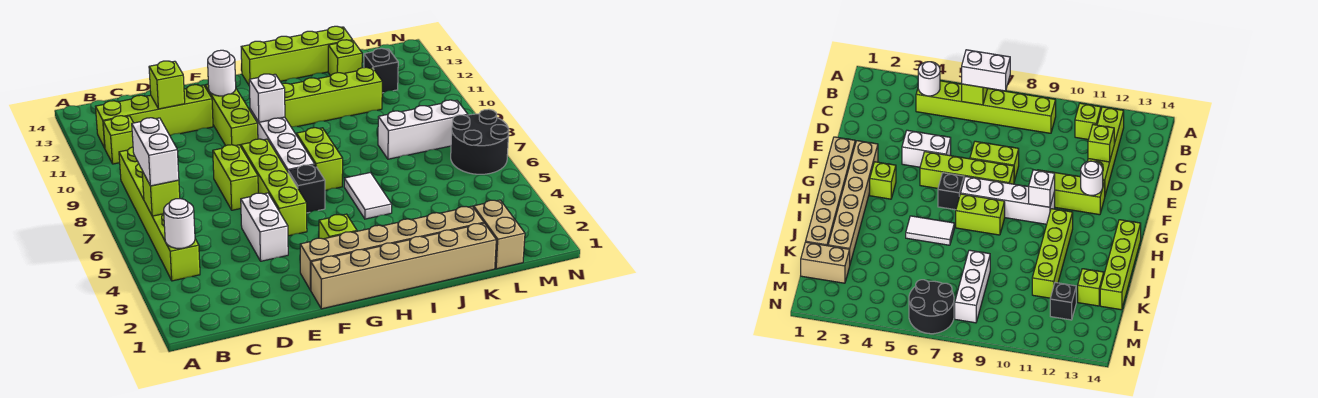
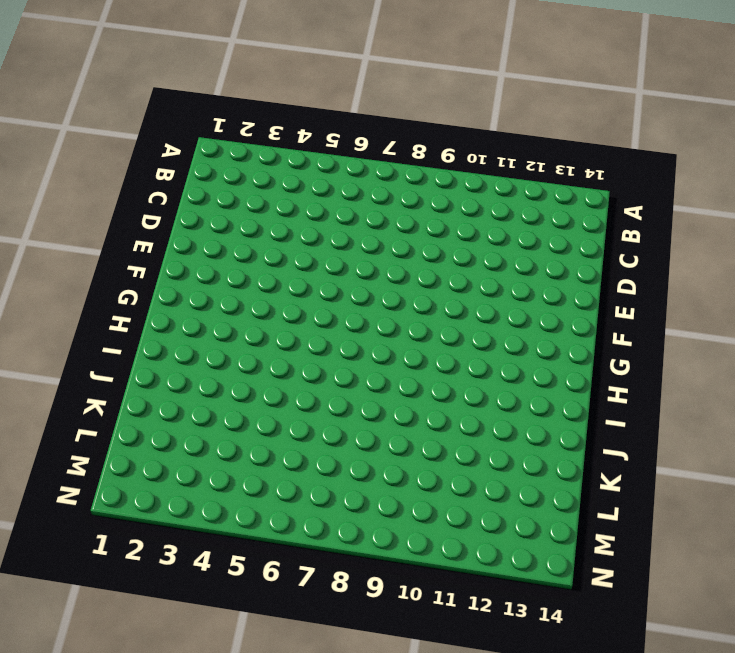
none -> lime 1x6 brick [119,147,200,281]
none -> lime 1x1 brick [103,116,133,164]
none -> lime 1x4 brick [95,85,213,148]

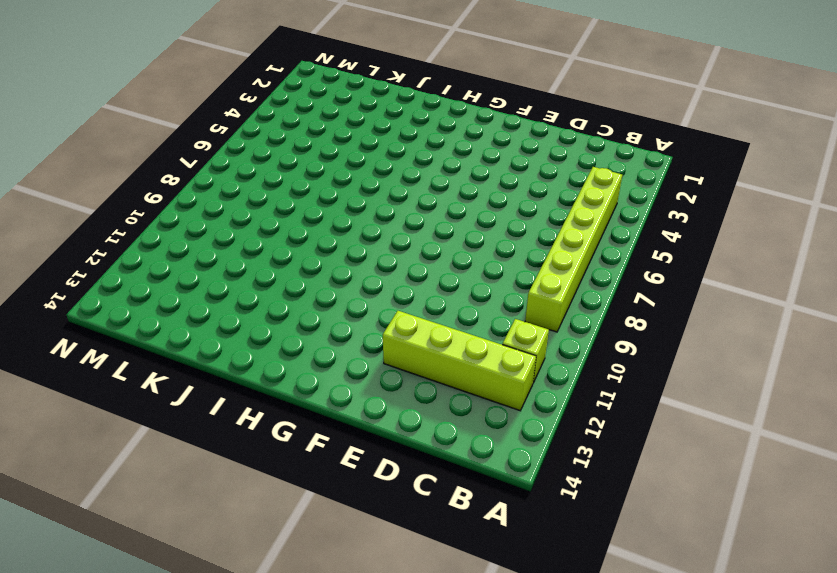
none -> white 1x2 brick [241,193,288,261]
none -> lime 1x2 brick [213,145,258,210]
none -> tan 1x6 brick [311,223,496,309]

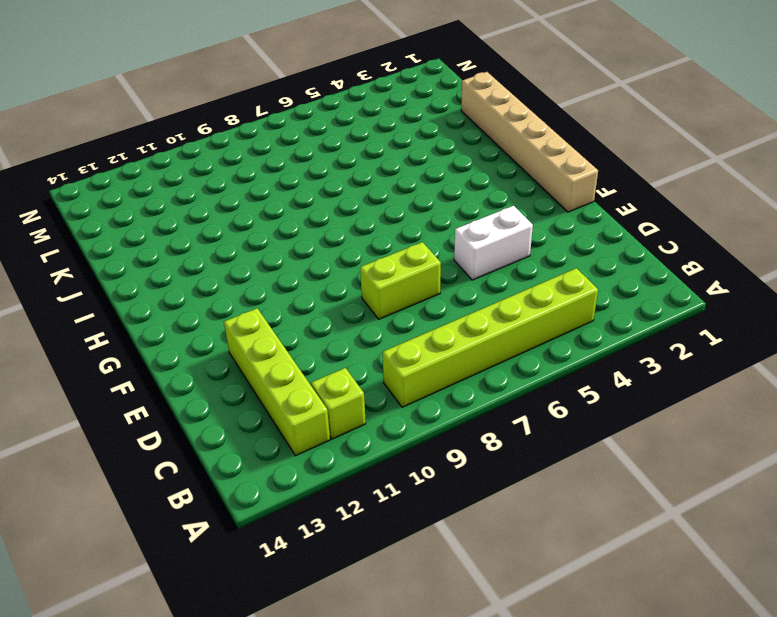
none -> tan 1x6 brick [300,206,484,290]
none -> lime 1x4 brick [241,139,307,236]
none -> lime 1x3 brick [205,84,258,146]

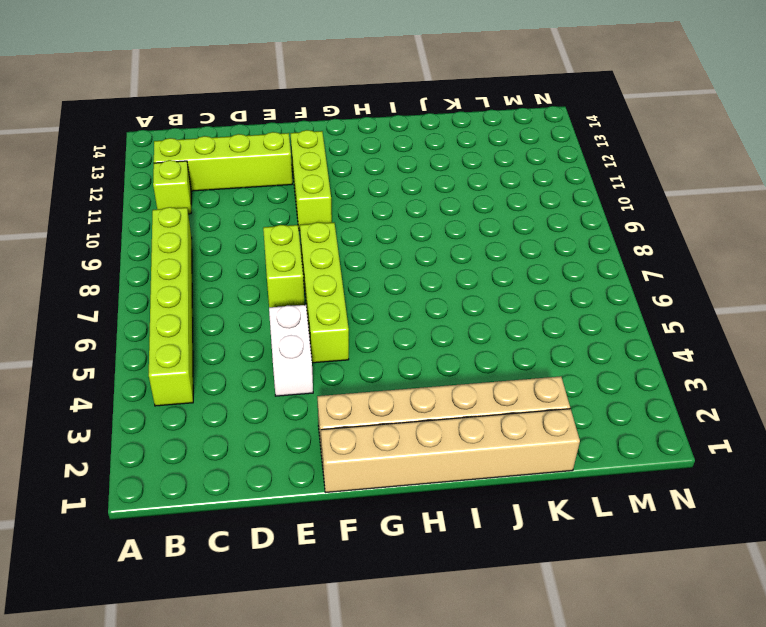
none -> lime 1x1 brick [319,214,357,239]
none -> black 1x1 brick [288,165,325,213]
none -> white 1x4 brick [250,109,315,171]

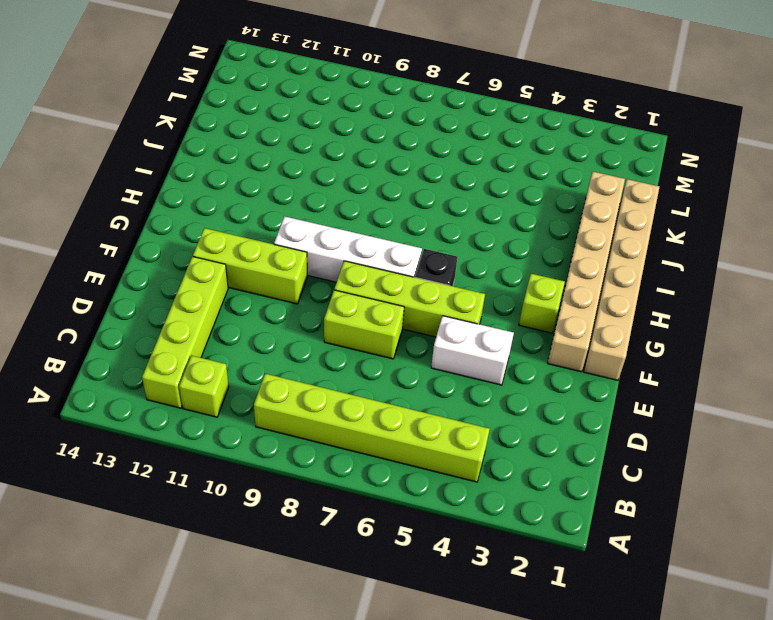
none -> lime 1x2 brick [296,128,343,191]
none -> lime 1x4 brick [282,67,382,127]
none -> lime 1x4 brick [241,26,352,86]

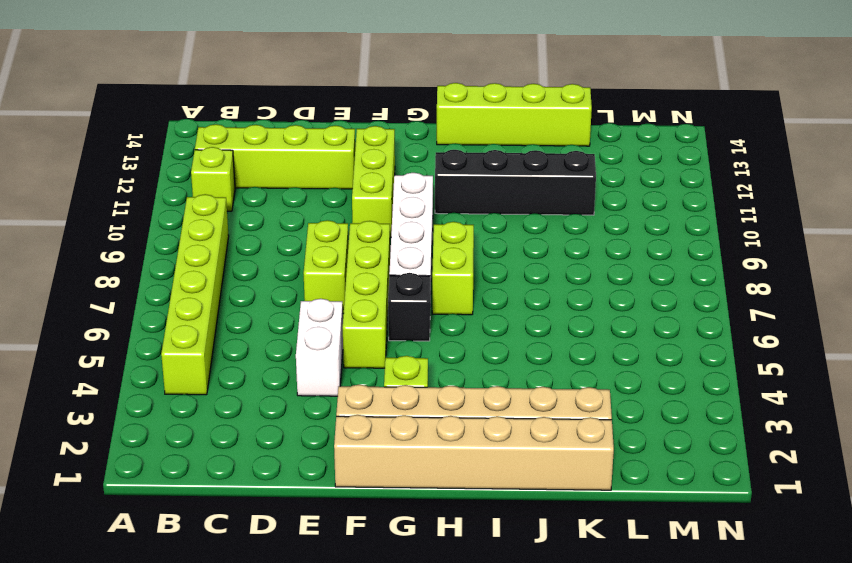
black 1x4 brick [435,150,596,215] -> lime 1x4 brick [282,67,382,127]
none -> white 1x2 tile [344,173,392,219]
none -> white 1x3 brick [378,100,468,159]
none -> lime 1x1 brick [328,40,362,76]

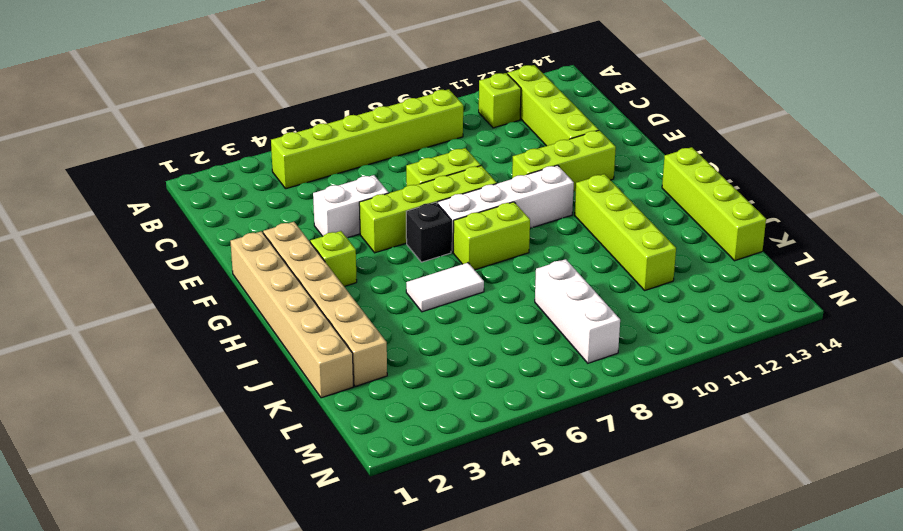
none -> lime 1x1 brick [328,40,362,76]
none -> tan 1x2 brick [474,200,525,269]
none -> black 1x1 brick [364,48,398,93]

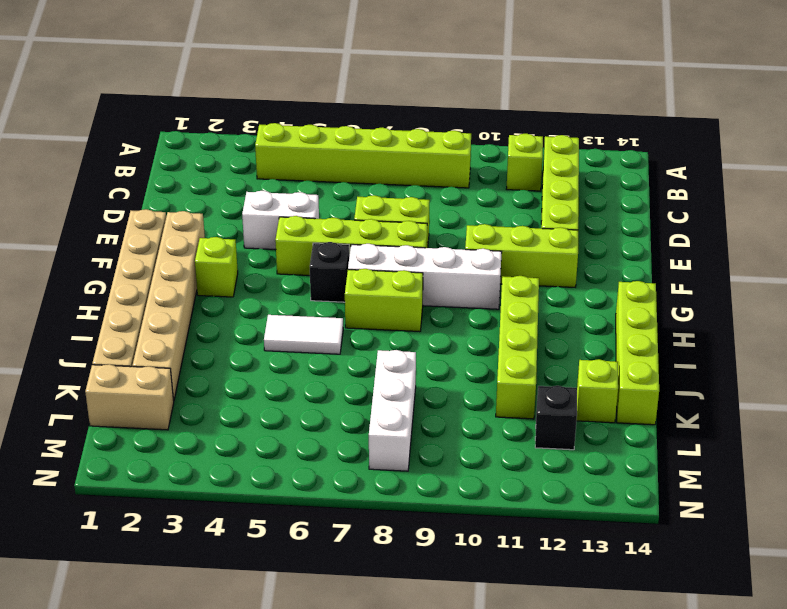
none -> black 2x2 round brick [451,109,509,174]
none -> white 1x1 round brick [164,199,195,248]
none -> lime 1x1 brick [142,171,180,216]

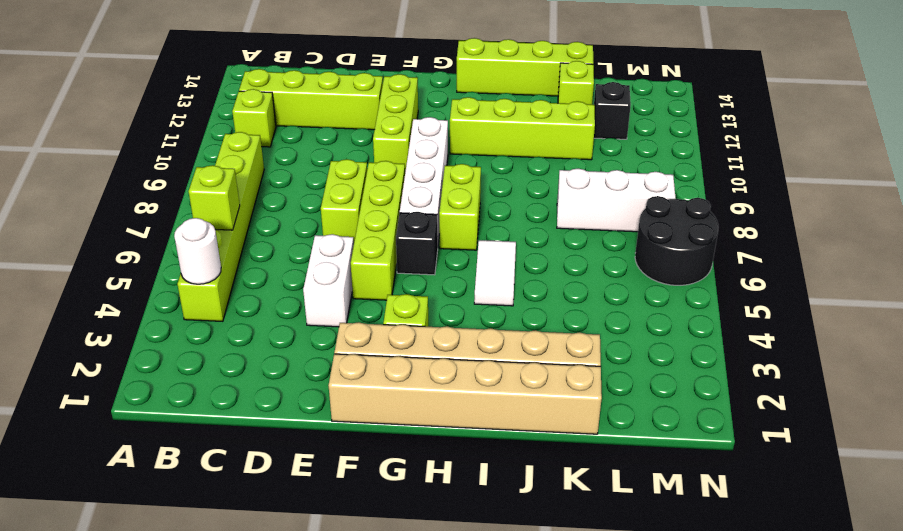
none -> tan 1x2 brick [474,200,525,269]
none -> lime 1x1 brick [149,61,185,109]
none -> white 1x1 round brick [208,50,236,96]

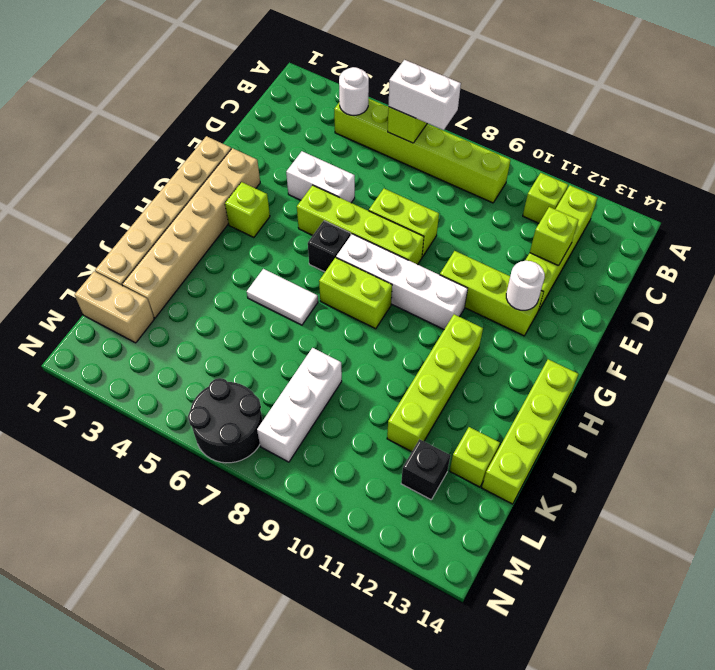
none -> white 1x1 brick [249,74,285,122]

